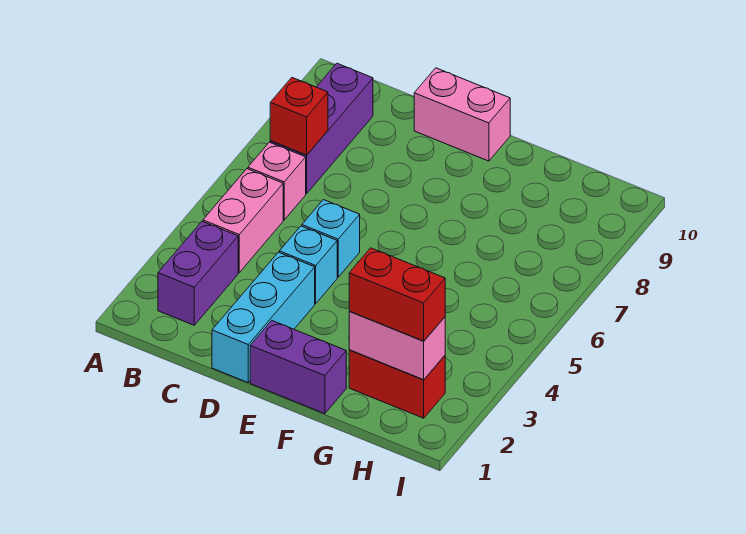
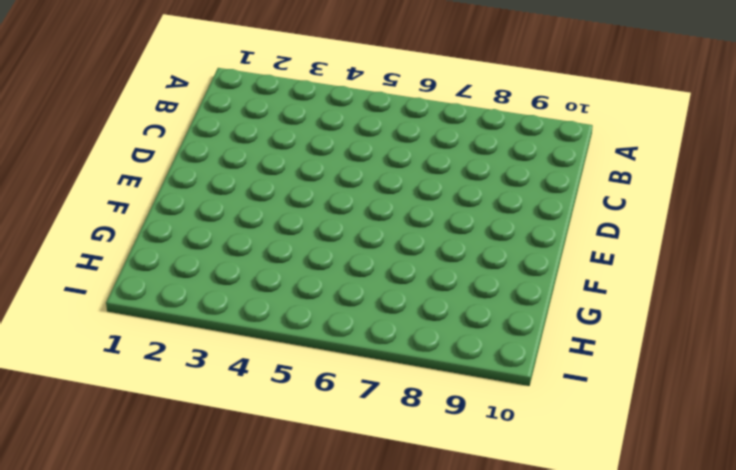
none -> purple 1x2 brick [158,221,238,325]
none -> pink 1x2 brick [203,169,283,273]
none -> pink 1x1 brick [248,142,306,220]

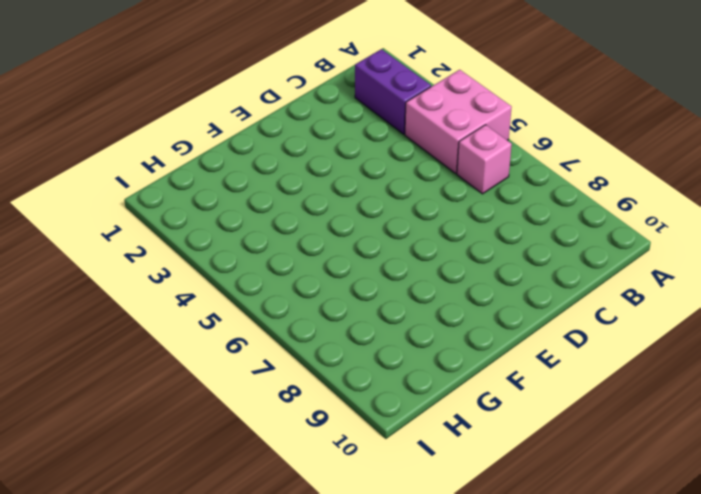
pink 2x2 brick [405,70,512,173] -> pink 1x2 brick [203,169,283,273]
none -> purple 1x3 brick [270,63,373,194]
none -> cyan 1x3 brick [212,252,315,383]
none -> cyan 1x1 brick [279,226,337,304]

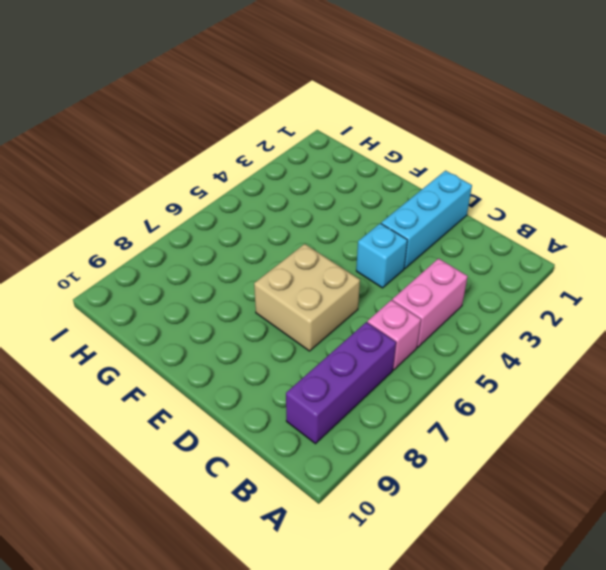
tan 2x2 brick [254,244,360,351] -> none
none -> purple 1x2 brick [158,221,238,325]
none -> cyan 1x1 brick [302,200,360,277]
none -> pink 1x2 brick [414,68,510,161]

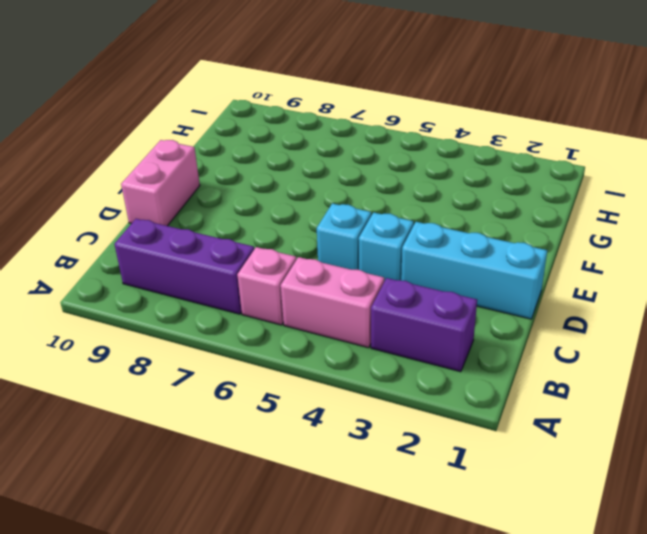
none -> purple 1x2 brick [250,321,346,414]
none -> red 1x2 brick [349,350,445,418]
none -> red 1x1 brick [270,78,328,155]

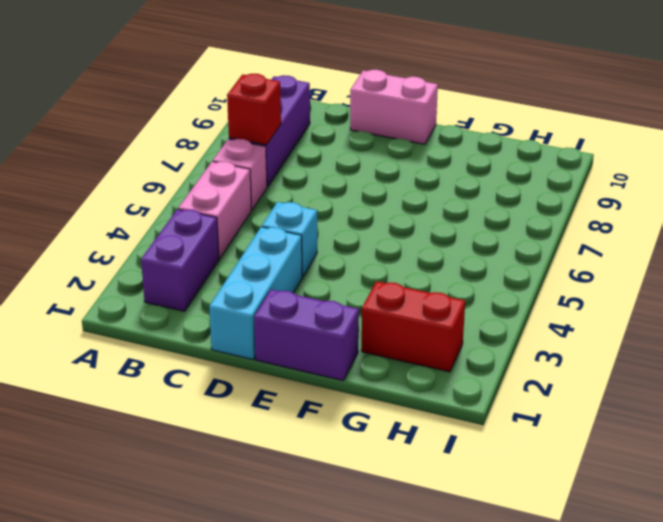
none -> cyan 1x1 brick [302,200,360,277]
none -> pink 1x2 brick [349,312,445,380]
none -> red 1x2 brick [349,248,445,341]

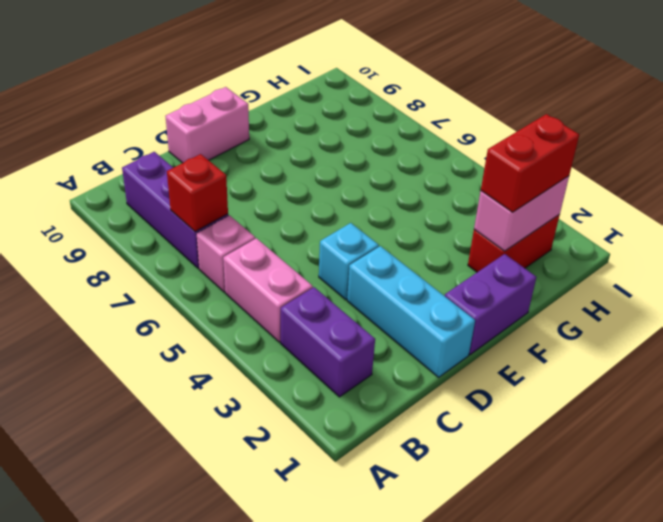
none -> cyan 1x1 brick [302,200,360,277]

